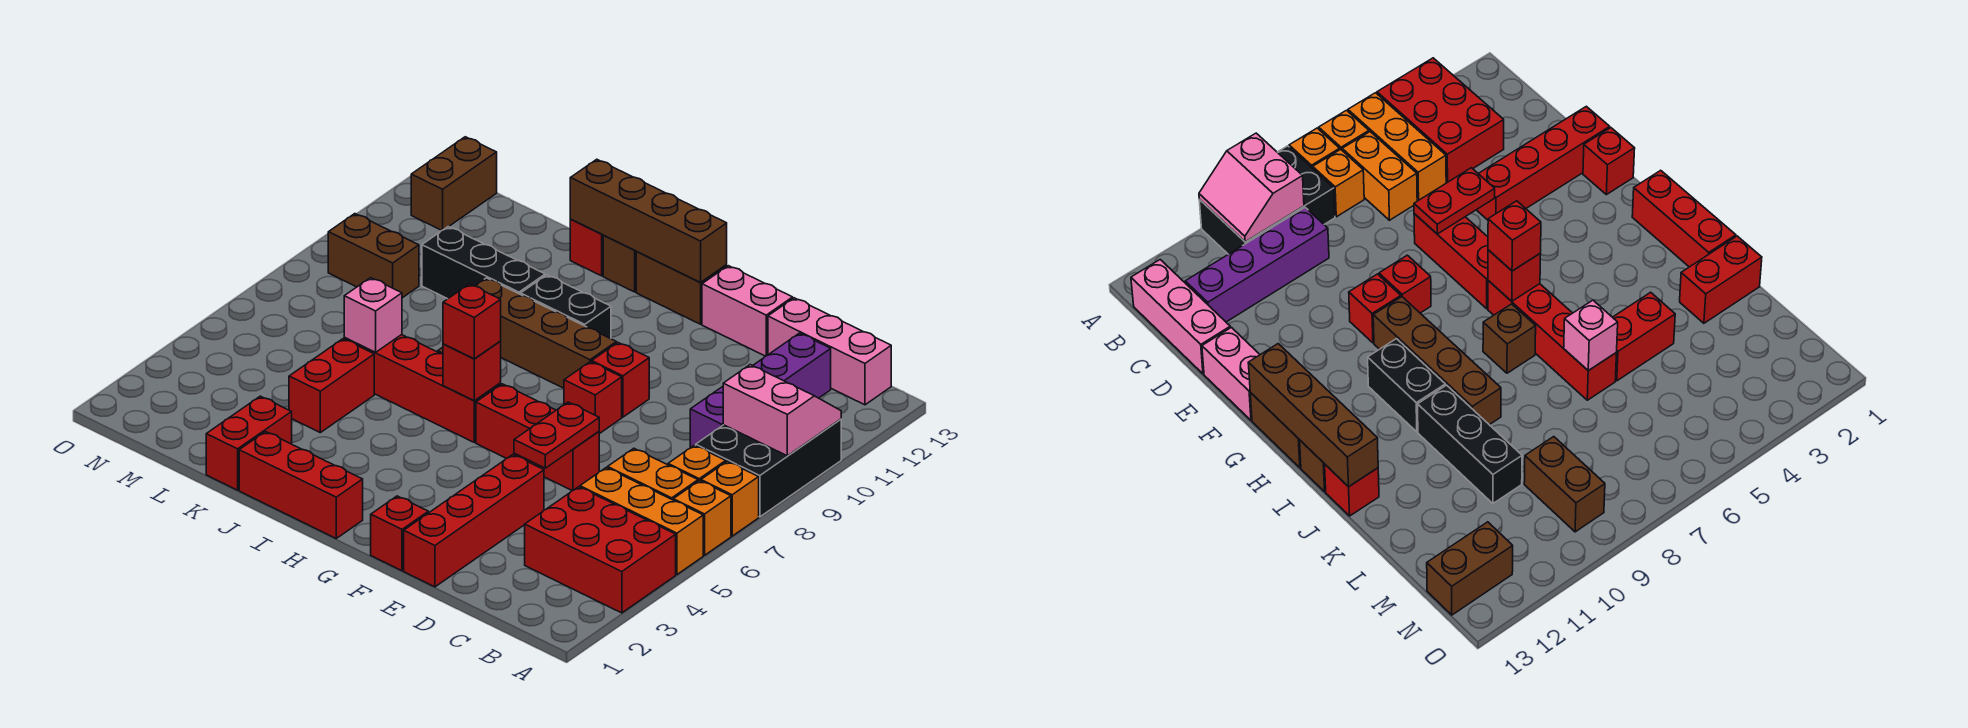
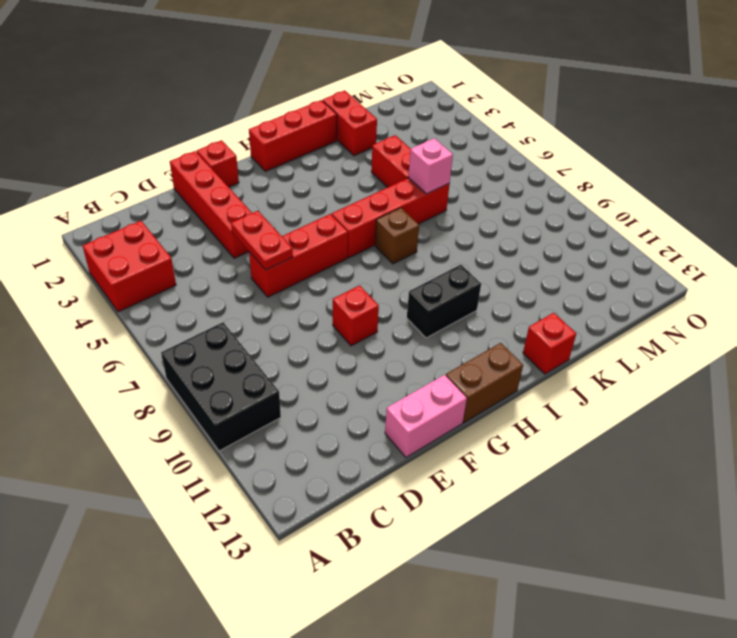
red 2x2 brick [83,221,176,312] -> red 2x3 brick [525,487,676,613]
none -> orange 1x3 brick [580,468,703,574]
none -> orange 1x1 brick [673,481,731,555]
none -> orange 1x1 brick [701,461,759,536]
none -> orange 1x2 brick [608,448,698,500]

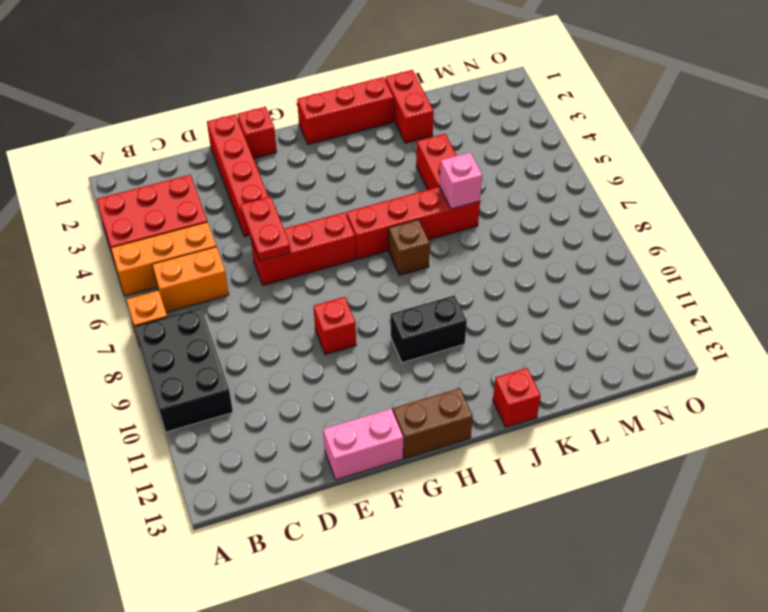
none -> orange 1x1 brick [673,481,731,555]
none -> orange 1x1 brick [668,445,726,481]
none -> pink 1x3 brick [768,298,891,405]
none -> purple 1x4 brick [690,333,831,448]

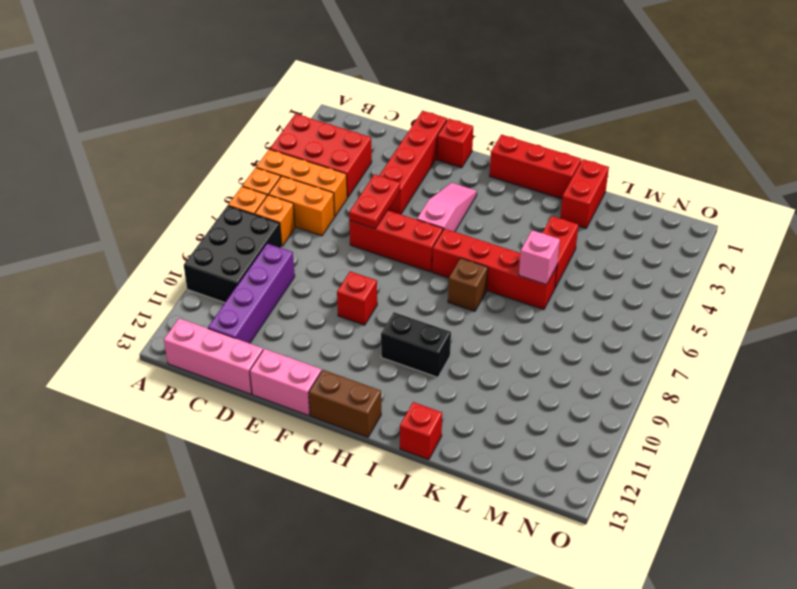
pink 1x3 slope [417,183,477,232] -> none
none -> red 1x1 brick [564,362,622,434]
none -> brown 1x4 brick [475,278,616,388]
none -> brown 1x1 brick [603,236,636,292]
none -> black 1x3 brick [422,227,545,299]

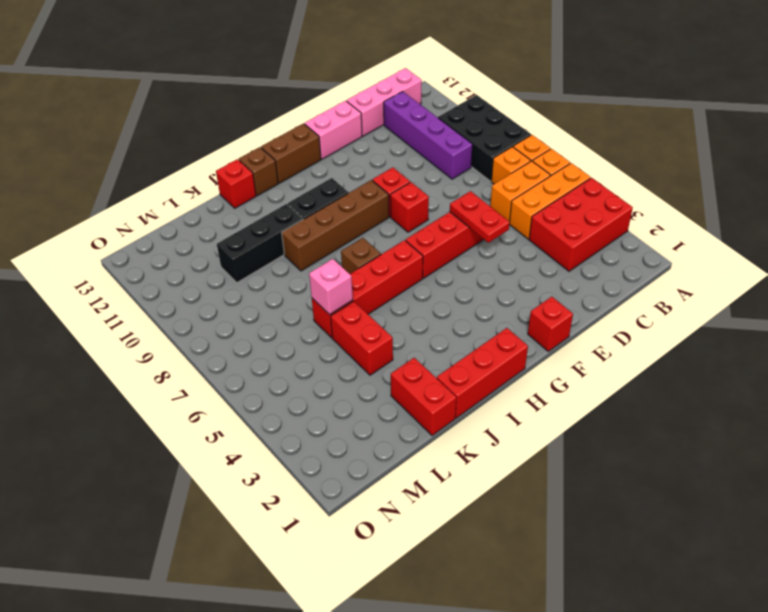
none -> red 1x4 brick [404,455,544,587]
none -> brown 1x2 brick [328,214,419,298]
none -> brown 1x2 brick [411,137,497,231]
none -> pink 2x2 slope [723,365,841,456]

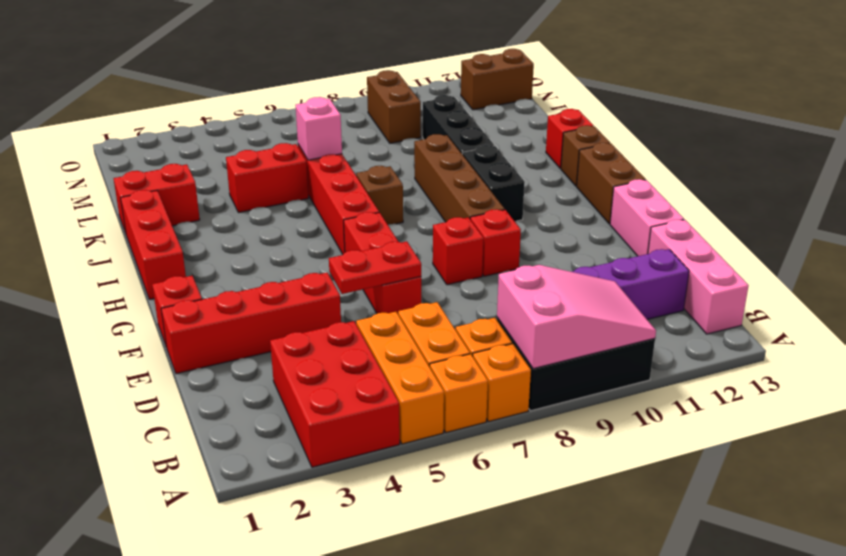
pink 2x3 slope [497,265,656,369] -> pink 2x2 slope [723,365,841,456]
none -> brown 1x4 brick [570,159,727,282]
none -> red 1x1 brick [443,341,501,401]
none -> red 1x1 brick [443,284,501,359]

